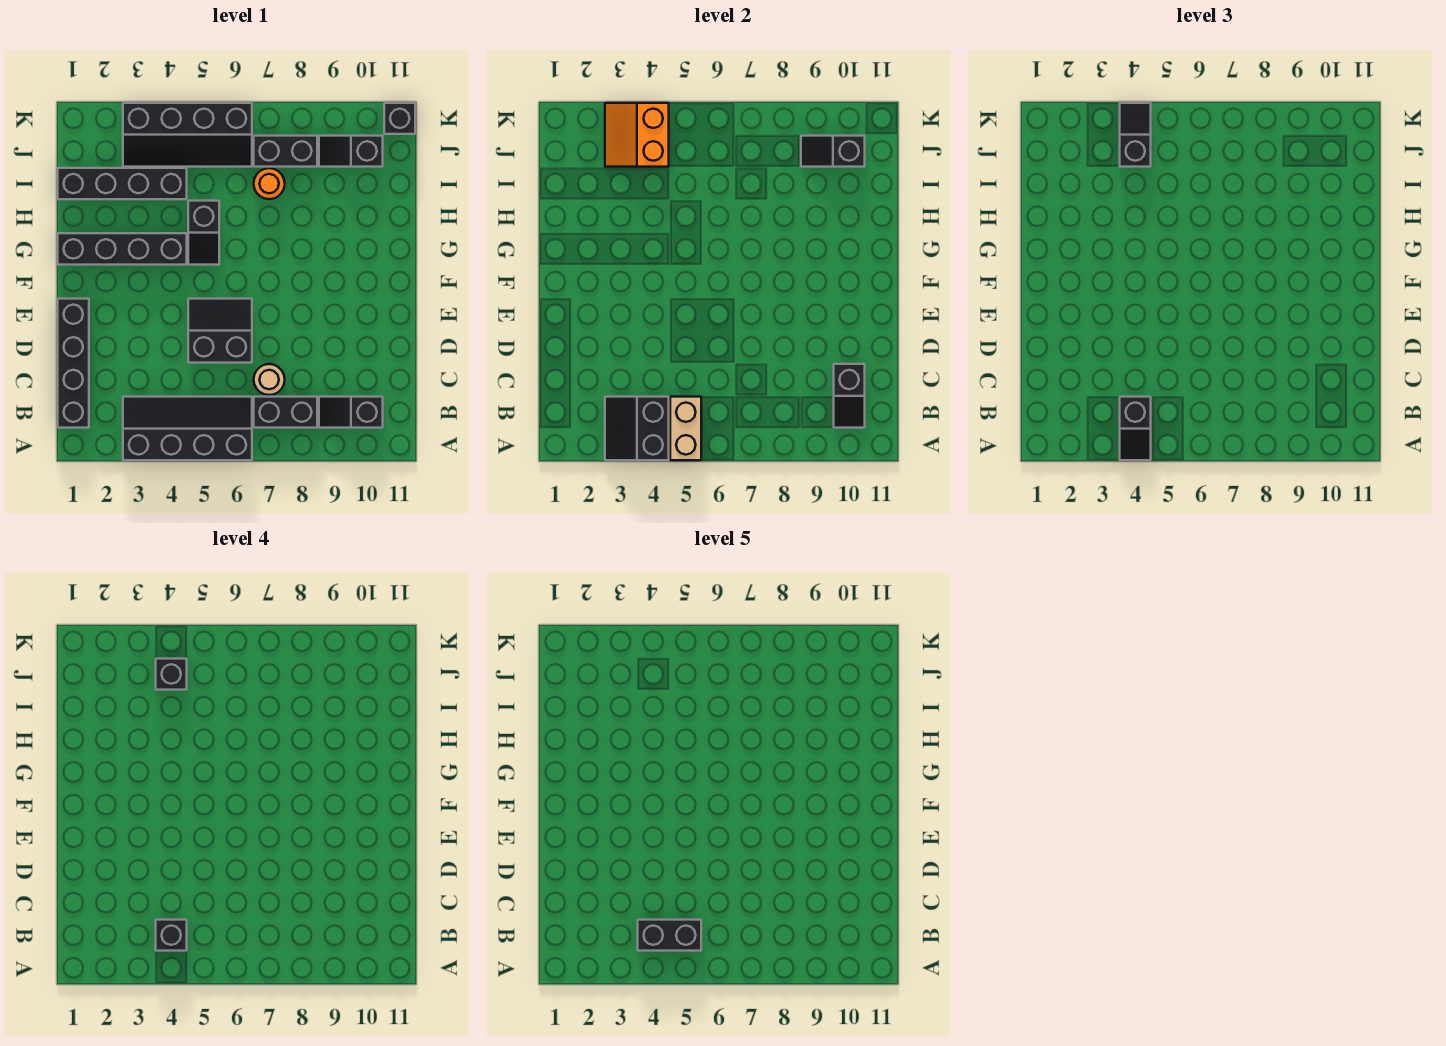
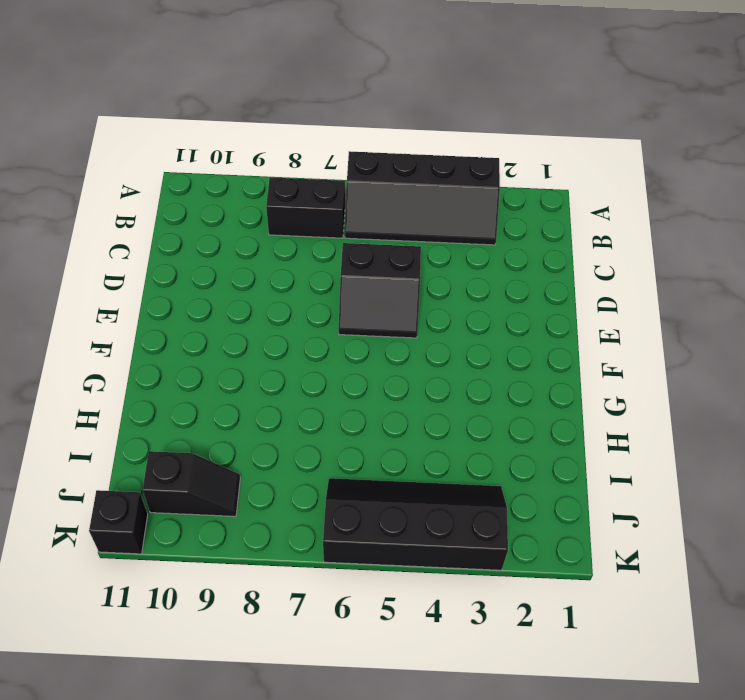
none -> black 1x4 brick [58,299,89,428]
none -> black 1x2 slope [319,397,383,428]
none -> tan 1x1 round brick [254,364,285,395]

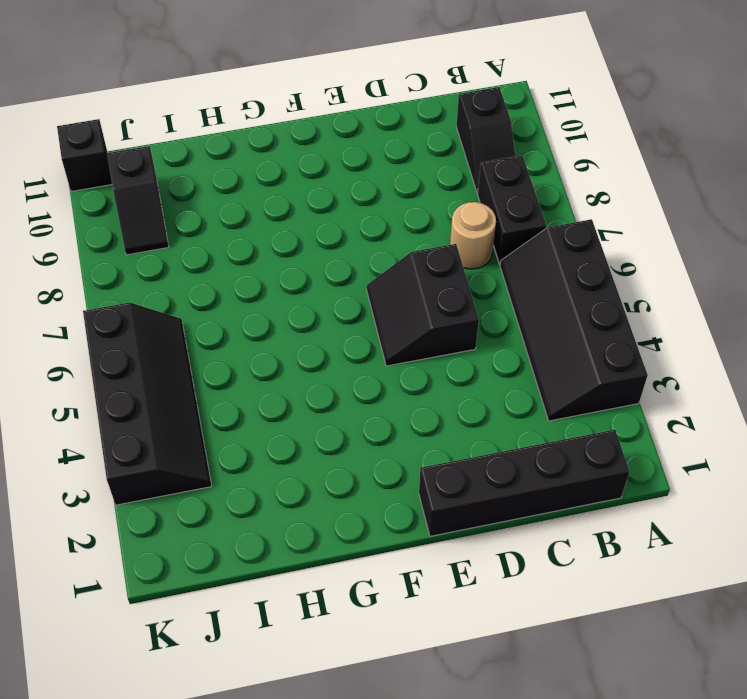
none -> black 1x4 brick [58,233,187,265]
none -> black 1x2 slope [188,201,219,265]
none -> black 1x4 brick [58,168,187,199]

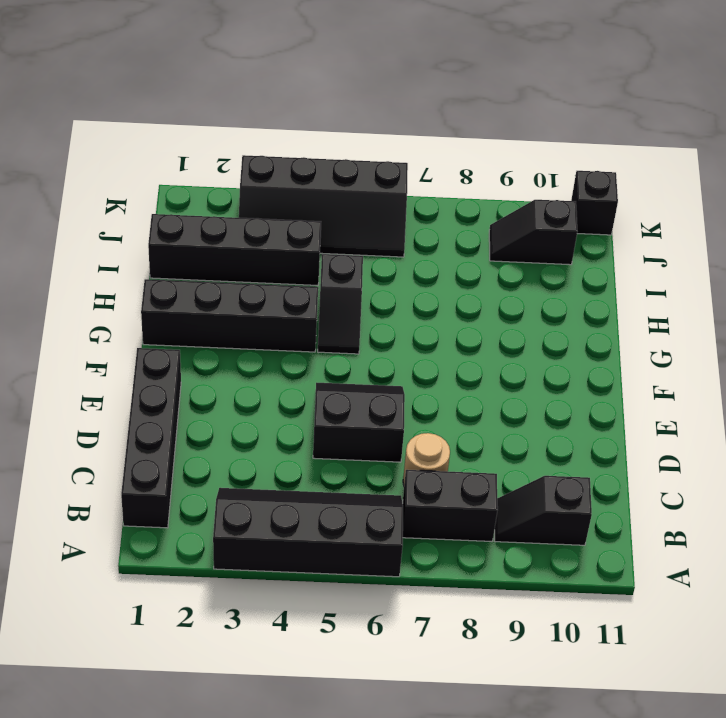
none -> orange 1x1 round brick [254,168,285,199]
none -> black 1x2 brick [254,136,317,167]
none -> black 2x2 slope [605,397,669,460]

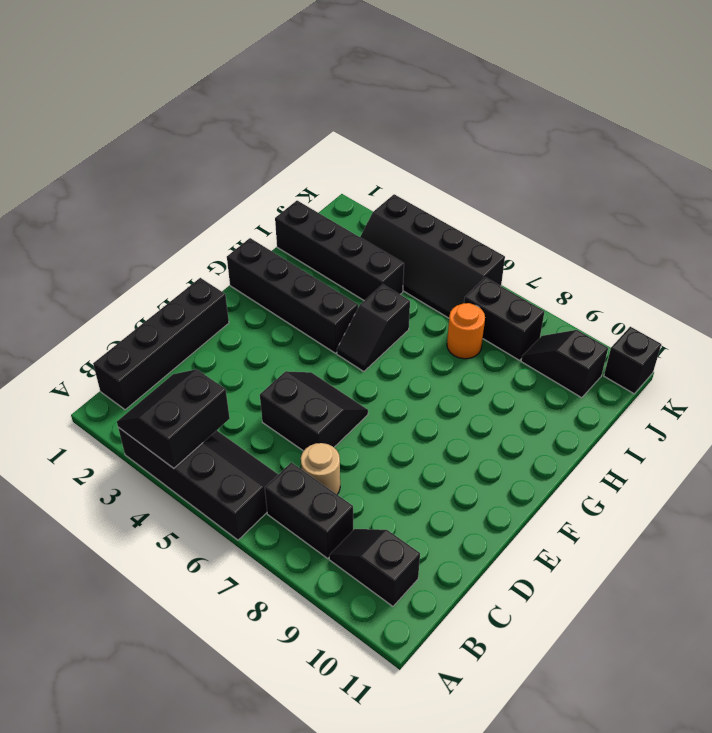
none -> tan 1x2 brick [670,397,701,460]
none -> black 1x2 slope [834,364,865,428]
none -> orange 2x2 slope [605,103,669,167]

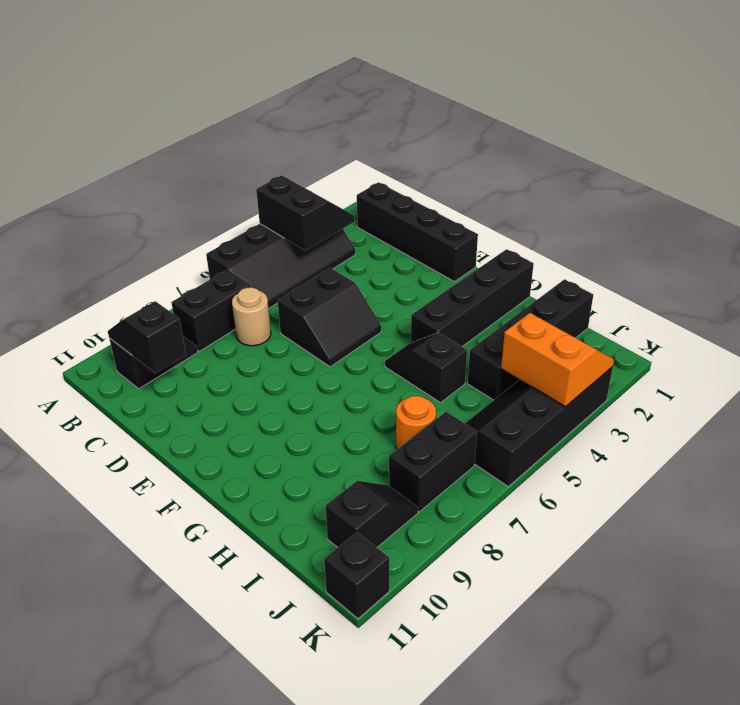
none -> tan 1x2 brick [670,397,701,460]
none -> black 1x2 slope [801,136,865,167]
none -> black 1x2 slope [1120,397,1151,460]

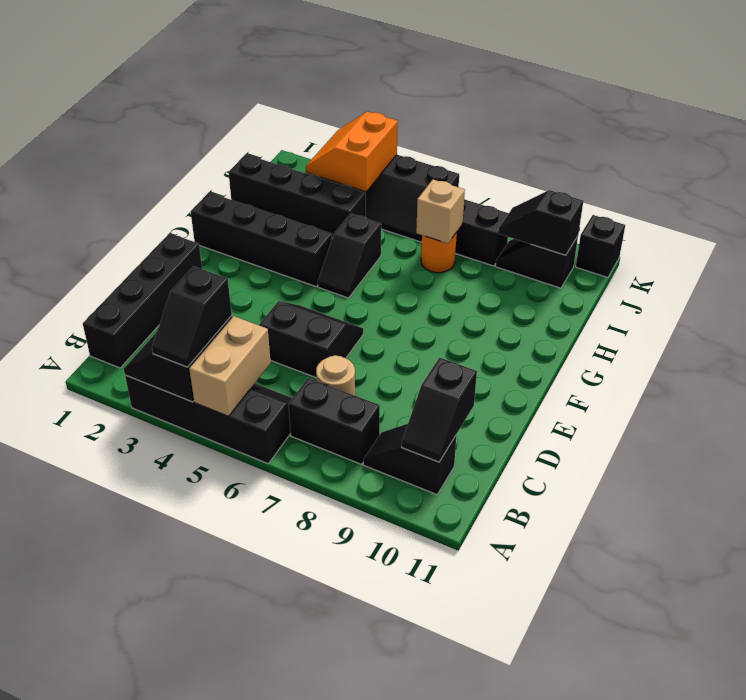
tan 1x1 brick [416,180,465,244] -> none
none -> black 1x2 slope [1120,103,1151,167]
none -> black 1x1 brick [156,920,187,951]
none -> black 1x1 brick [156,659,187,690]

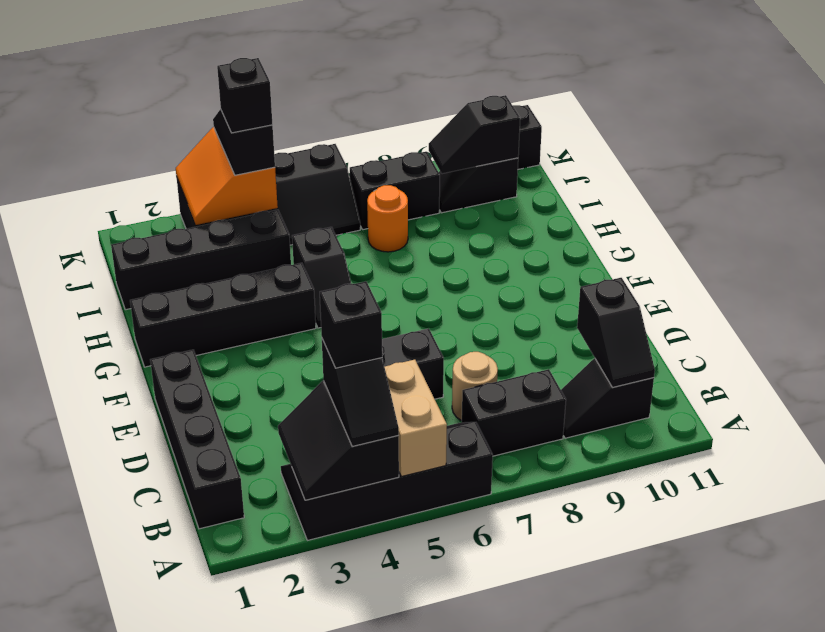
none -> black 1x2 brick [638,920,701,951]

